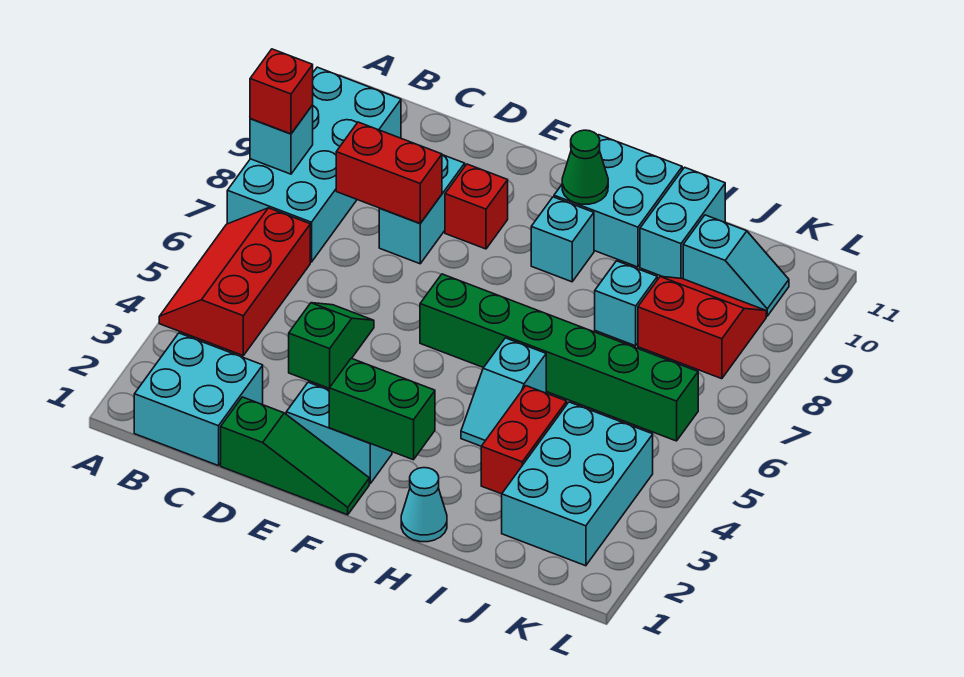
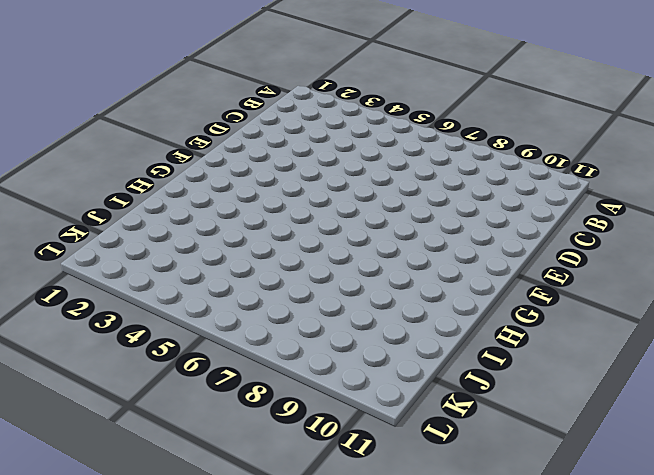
none -> red 2x3 slope [159,208,310,355]
none -> cyan 2x4 brick [227,67,401,262]
none -> cyan 2x2 brick [134,333,263,466]

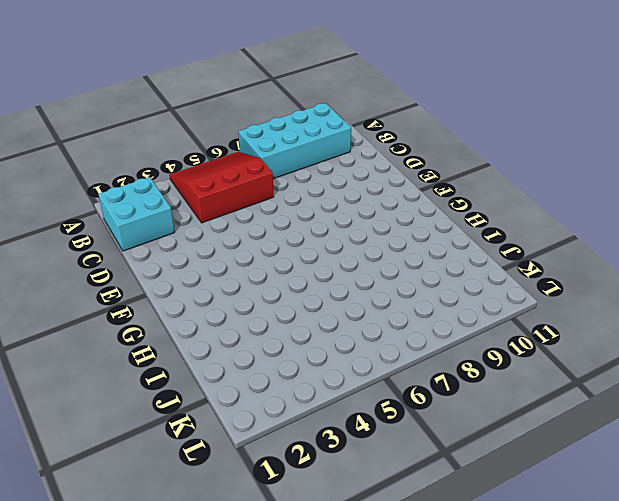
red 3x3 slope [169,152,274,223] -> red 2x3 slope [159,208,310,355]
none -> green 1x3 slope [221,397,369,515]
none -> green 1x2 slope [289,303,374,388]
none -> cyan 1x2 brick [379,155,465,264]

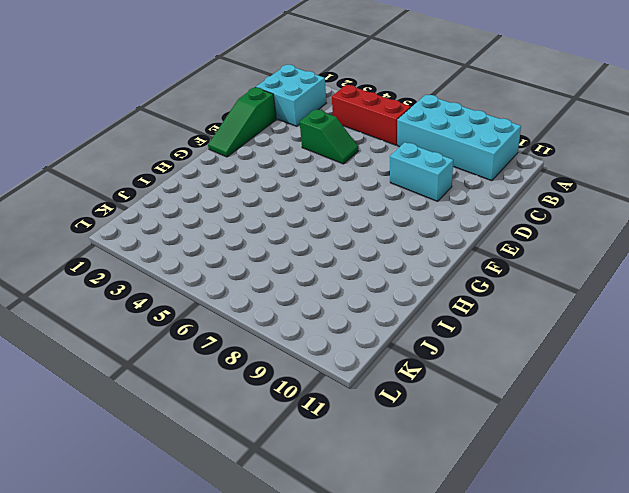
none -> cyan 1x2 brick [286,382,392,483]
none -> red 1x1 brick [445,164,508,249]
none -> green 1x6 brick [420,274,698,441]

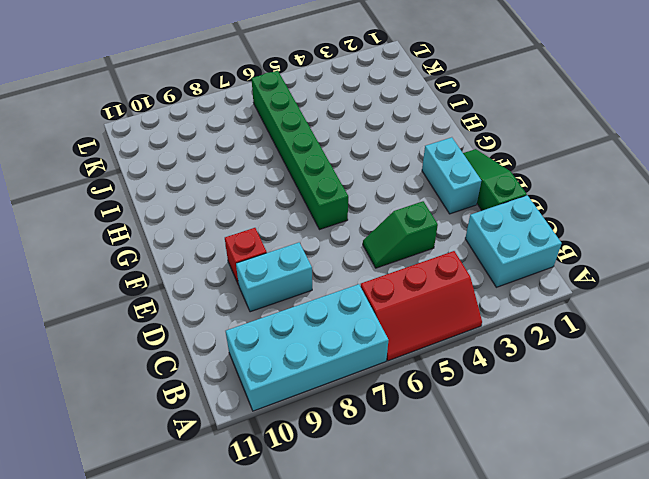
none -> cyan 1x1 brick [531,197,594,282]
none -> cyan 2x2 brick [554,135,682,267]
none -> cyan 1x1 cone [401,468,447,542]

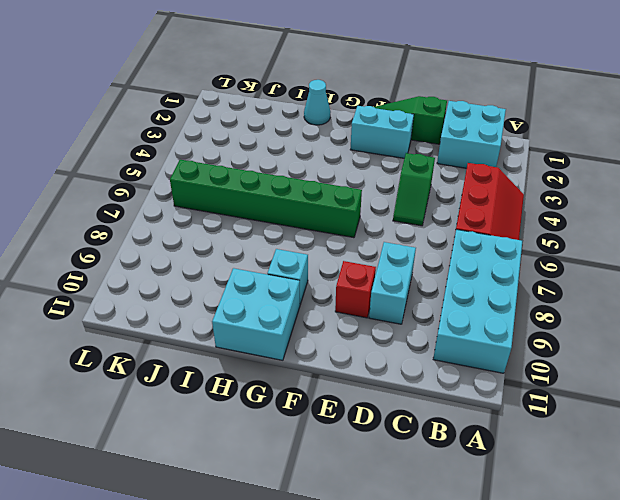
none -> cyan 1x2 slope [461,338,546,446]
none -> red 1x2 brick [481,386,567,494]
none -> cyan 1x1 brick [595,261,657,346]

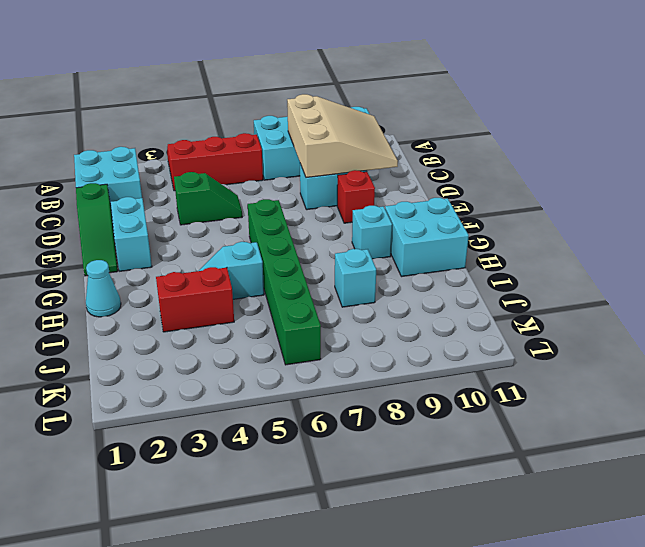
tan 3x3 slope [287,94,398,178] -> red 1x2 brick [336,122,442,223]
none -> cyan 1x2 brick [640,167,725,279]
none -> cyan 2x3 brick [502,402,653,566]
none -> red 2x2 slope [638,277,766,379]

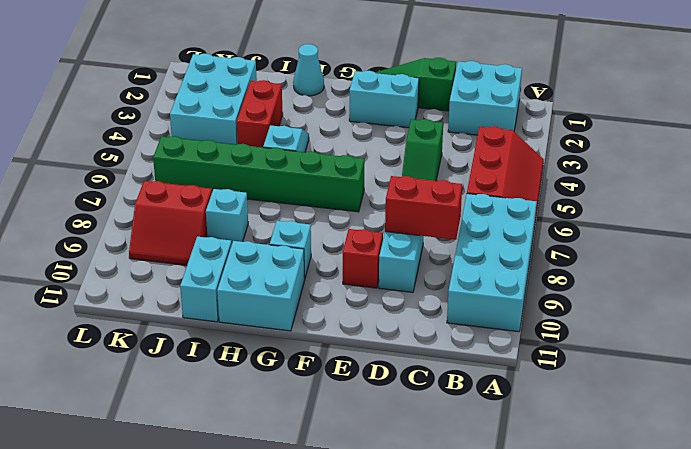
none -> cyan 1x2 slope [683,215,789,316]
none -> cyan 1x1 brick [250,105,313,174]
none -> green 1x2 brick [329,358,435,460]

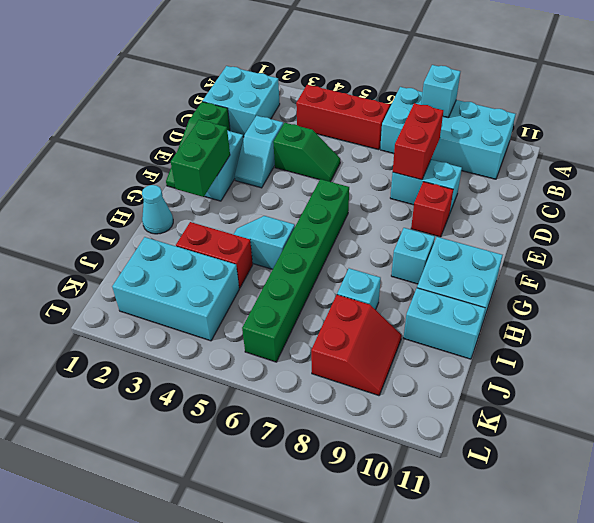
cyan 1x2 slope [235,116,283,188] -> cyan 1x2 slope moved to [683,215,789,316]
none -> green 1x1 cone [562,130,608,204]
none -> red 1x1 brick [250,49,313,134]

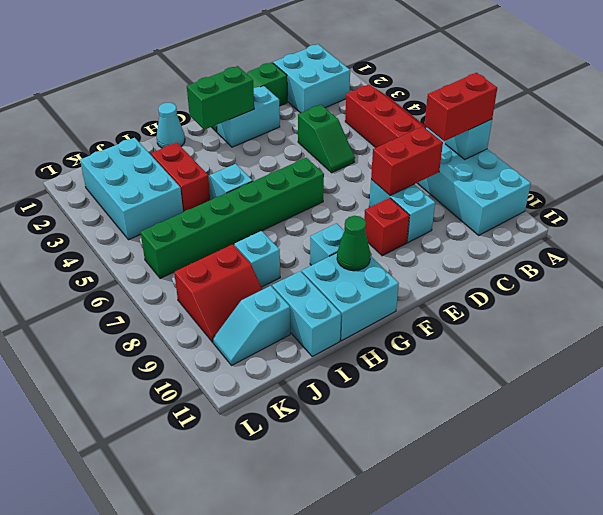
red 1x2 brick [424,73,497,141] -> red 1x1 brick [250,49,313,134]

